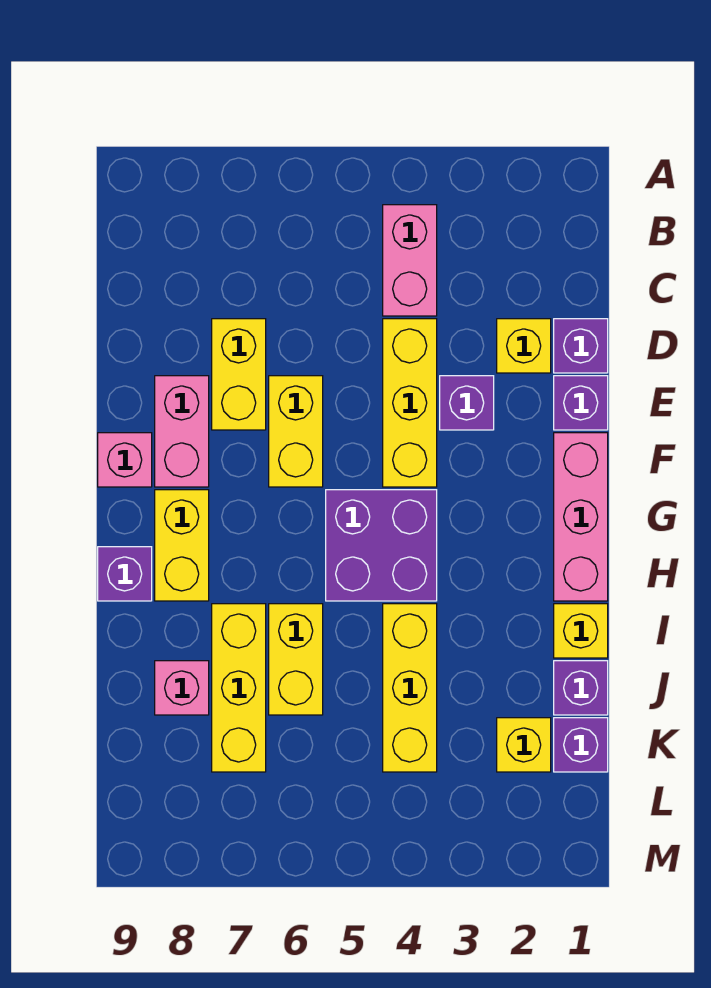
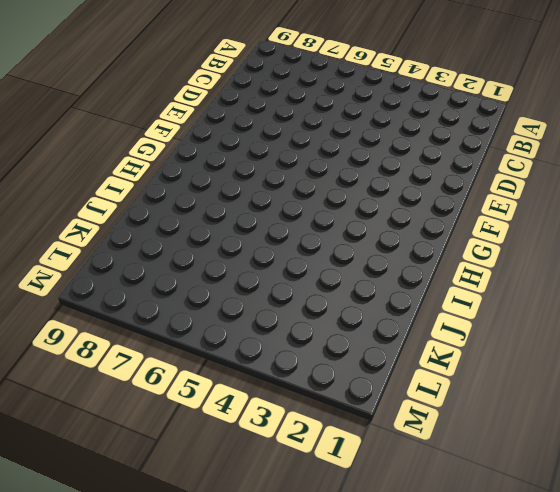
none -> pink 1x2 brick [383,205,437,316]
none -> purple 1x1 brick [554,319,608,373]
none -> yellow 1x1 brick [497,319,551,373]

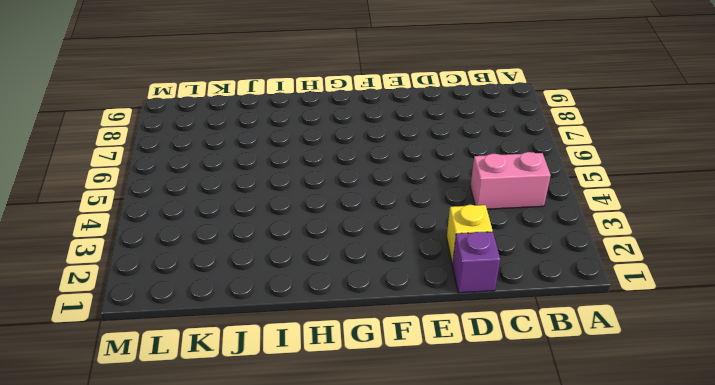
none -> yellow 1x3 brick [383,319,437,487]
none -> yellow 1x2 brick [212,319,266,430]
none -> purple 1x1 brick [554,376,608,430]

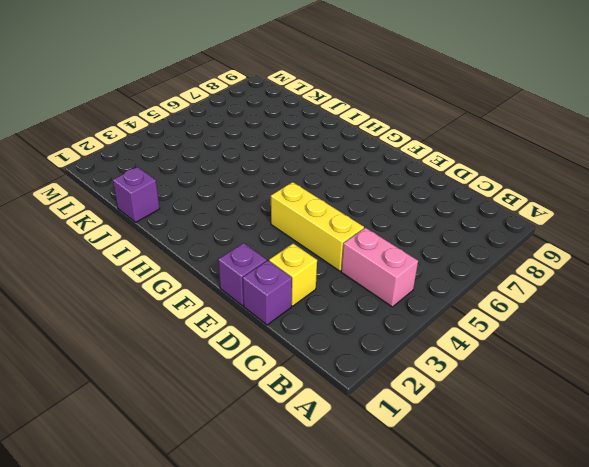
none -> yellow 1x2 brick [212,319,266,430]
none -> purple 1x1 brick [440,376,494,430]
none -> yellow 1x2 brick [269,376,323,487]

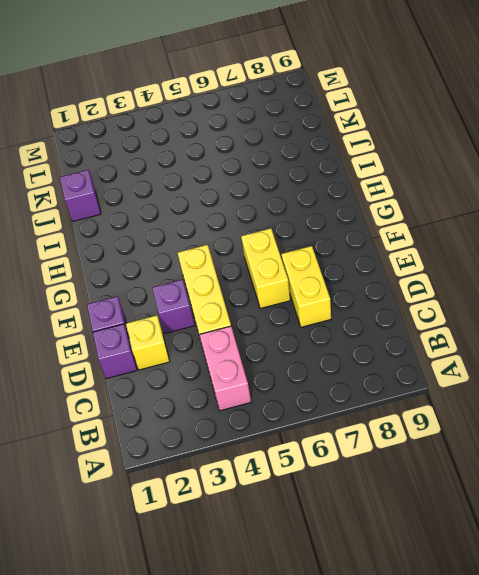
none -> pink 1x2 brick [155,376,209,487]
none -> pink 1x3 brick [554,433,608,601]
none -> pink 1x1 brick [98,433,152,487]

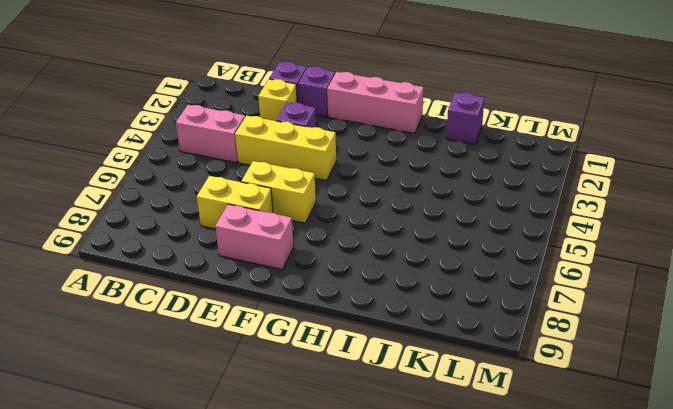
none -> pink 1x1 brick [98,433,152,487]
none -> purple 2x2 brick [326,490,437,601]
none -> yellow 1x2 brick [155,490,209,601]

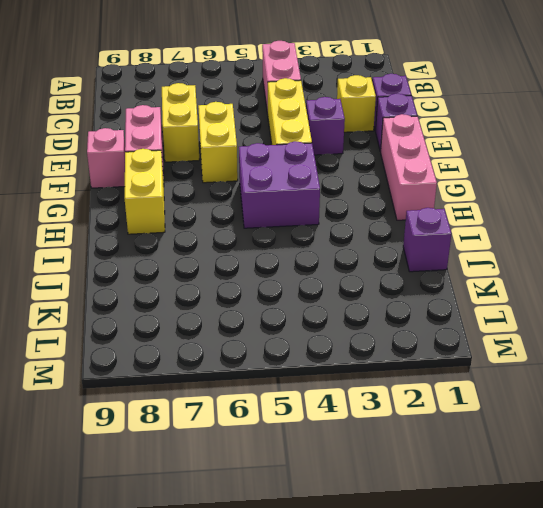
none -> purple 1x1 brick [98,547,152,601]
none -> yellow 1x1 brick [554,604,608,658]
none -> yellow 1x3 brick [383,604,437,772]

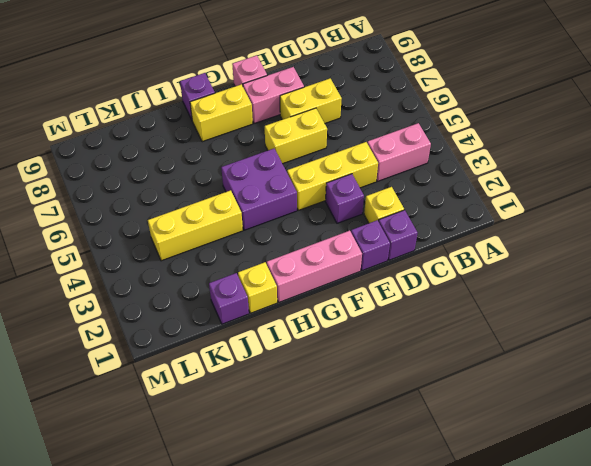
none -> yellow 1x2 brick [269,604,323,715]
none -> yellow 1x3 brick [212,604,266,772]
none -> pink 1x1 brick [155,661,209,715]

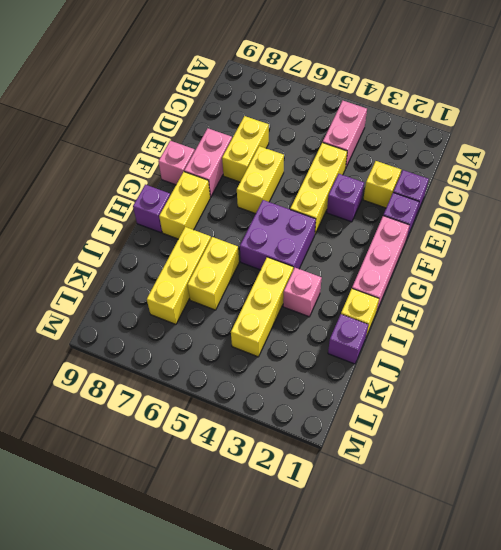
pink 1x1 brick [283,268,322,317] -> pink 1x1 brick moved to [155,661,209,715]
none -> purple 1x1 brick [554,718,608,772]
none -> yellow 1x1 brick [497,718,551,772]

